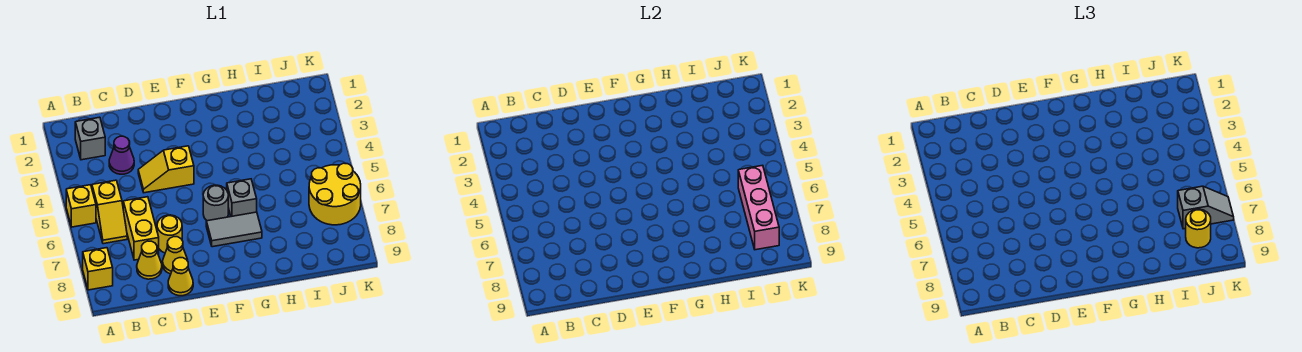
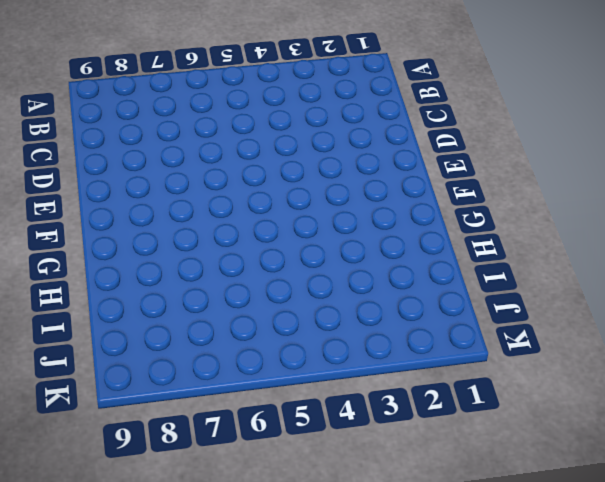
none -> yellow 1x1 brick [66,185,96,227]
none -> yellow 1x1 brick [83,248,113,290]
none -> grey 1x1 brick [75,117,105,160]

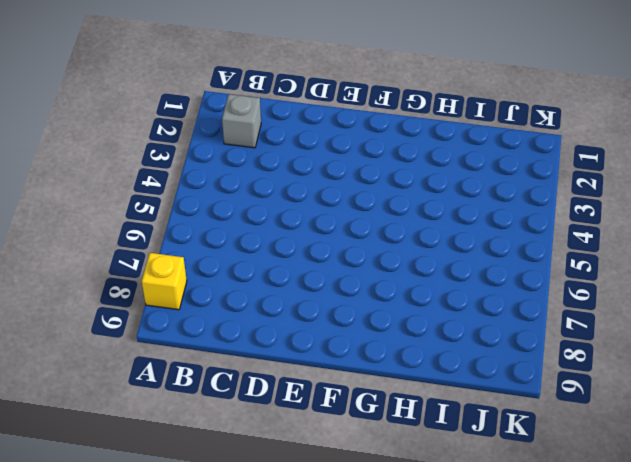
none -> yellow 1x1 brick [66,185,96,227]
none -> yellow 1x2 slope [92,180,127,244]
none -> purple 1x1 cone [109,136,134,174]

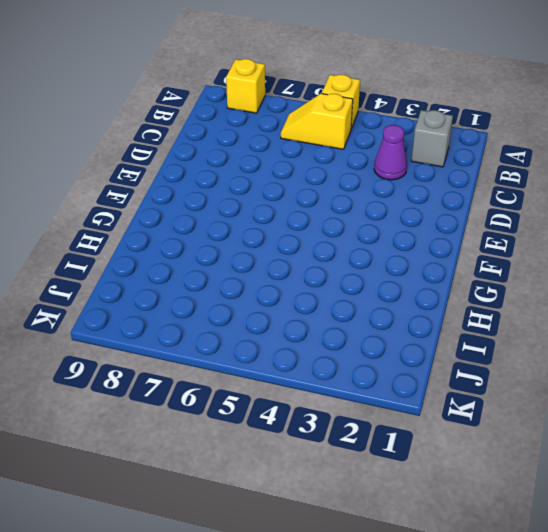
none -> yellow 1x2 brick [123,197,159,260]
none -> yellow 1x1 cone [137,241,162,279]
none -> yellow 1x2 slope [138,146,194,193]

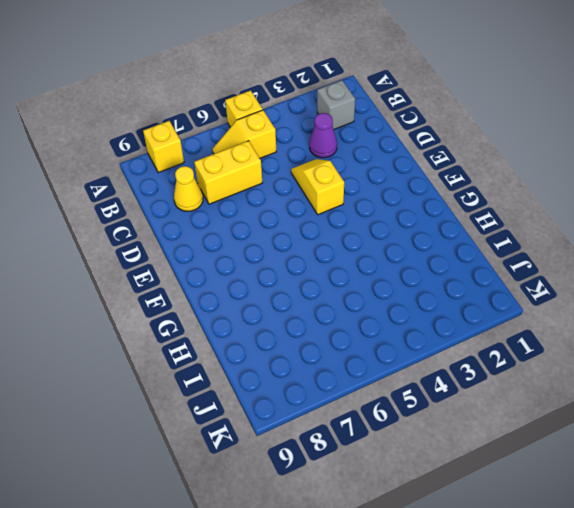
none -> yellow 1x1 round brick [157,215,182,253]
none -> yellow 1x1 cone [163,237,188,274]
none -> yellow 1x1 cone [168,258,193,296]

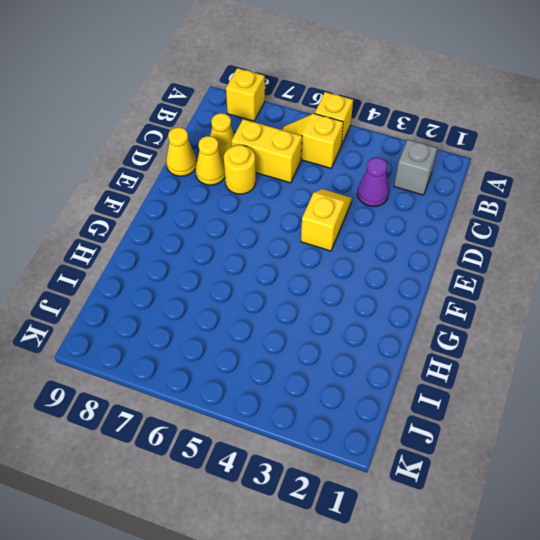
none -> grey 1x1 round brick [203,185,228,221]
none -> grey 1x2 tile [206,212,262,247]
none -> grey 1x1 brick [227,179,257,217]

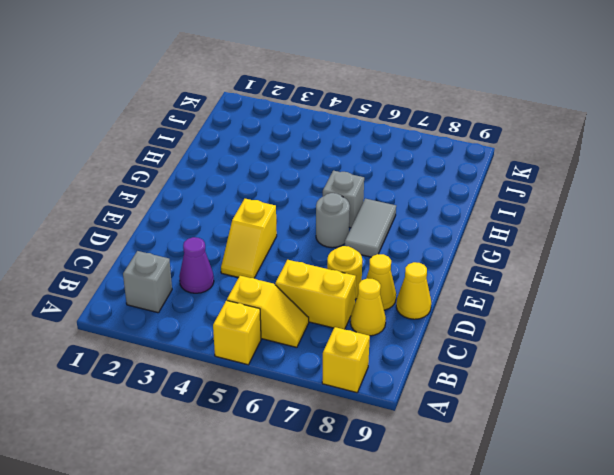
none -> yellow 2x2 round brick [309,163,361,225]
none -> pink 1x3 brick [738,165,779,250]
none -> grey 1x2 slope [1178,186,1234,229]

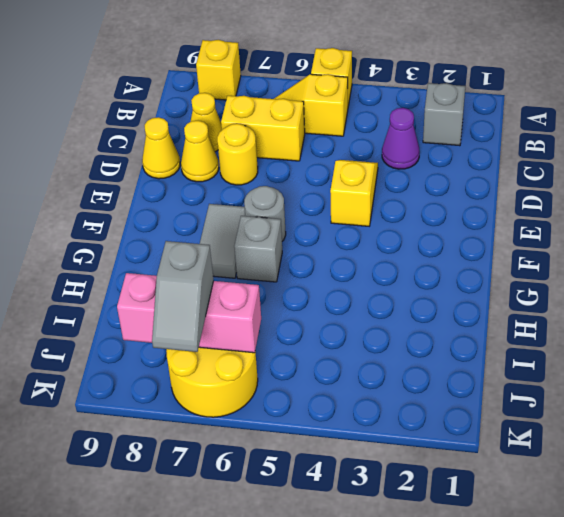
none -> yellow 1x1 round brick [1186,209,1211,248]

